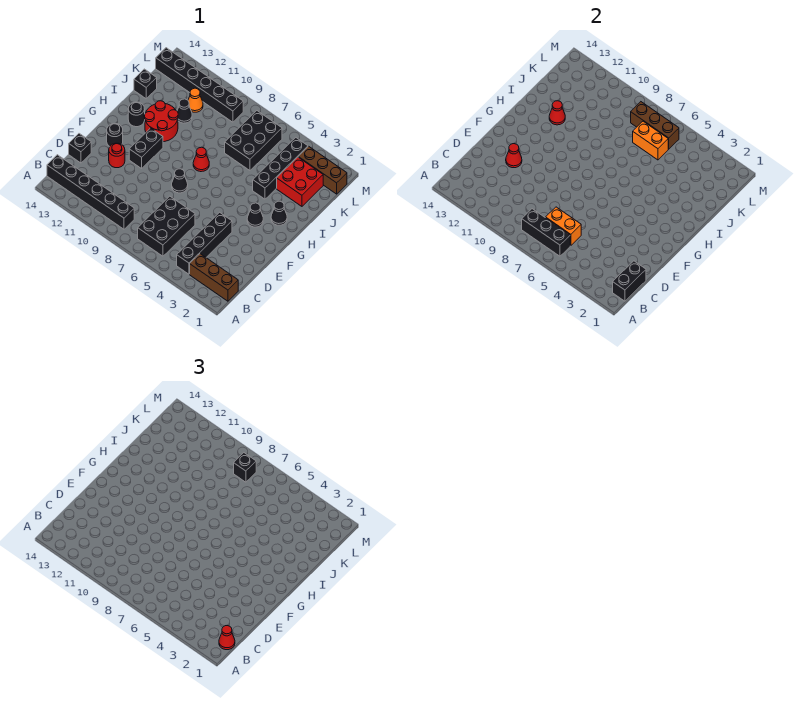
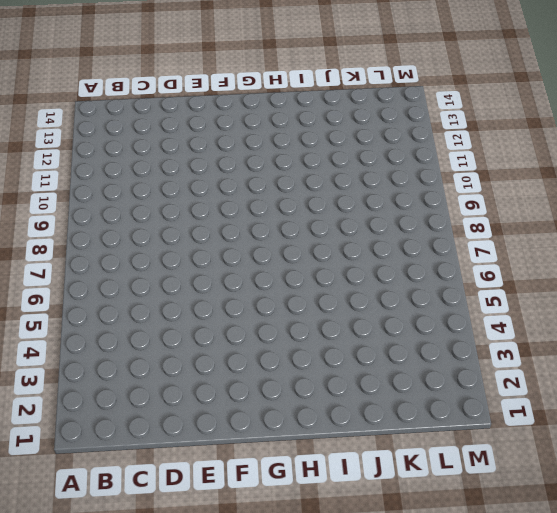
none -> brown 1x3 brick [190,254,238,301]
none -> black 1x4 brick [177,212,232,274]
none -> black 2x3 brick [138,196,195,256]
none -> black 1x6 brick [47,155,134,229]

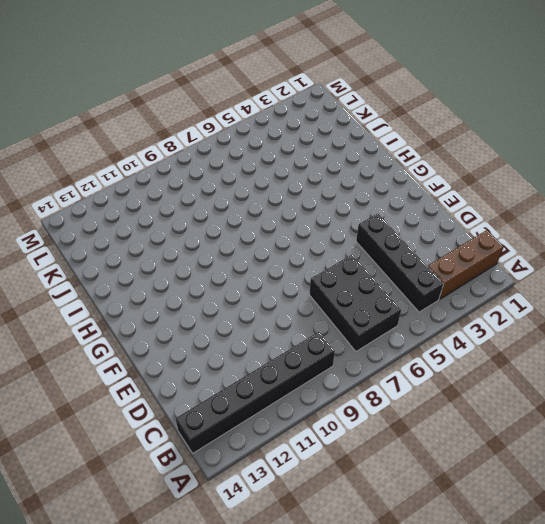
none -> black 1x1 brick [69,134,91,163]
none -> red 1x1 round brick [109,143,125,168]
none -> black 1x1 cone [172,169,188,193]
none -> black 1x2 brick [129,128,163,168]

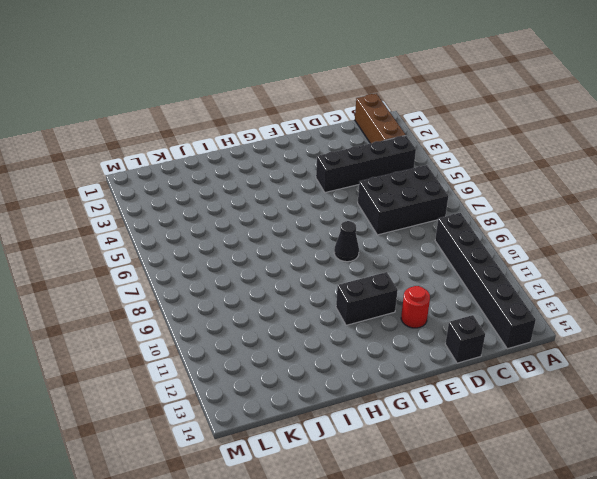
none -> black 1x1 round brick [107,124,123,146]
none -> black 1x1 cone [247,203,263,227]
none -> black 1x1 cone [271,201,287,225]
none -> red 1x1 cone [193,147,209,172]

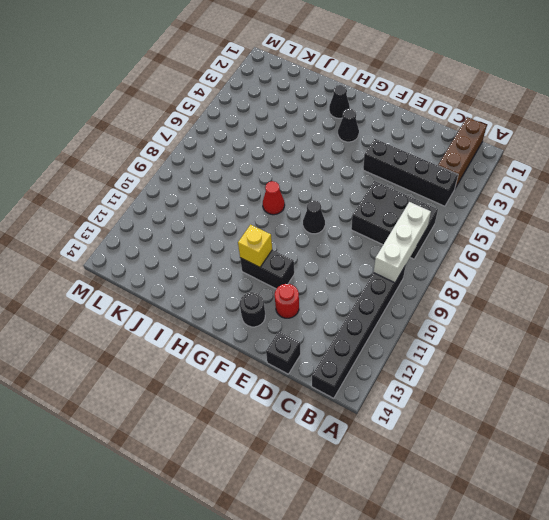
white 1x3 brick [374,202,431,283] -> black 1x3 brick [522,209,570,256]
yellow 1x1 brick [238,225,272,267] -> none
none -> red 2x2 round brick [144,101,178,142]
none -> black 1x1 round brick [128,102,145,127]
none -> black 1x4 brick [253,138,308,199]
none -> red 2x2 brick [277,157,323,206]

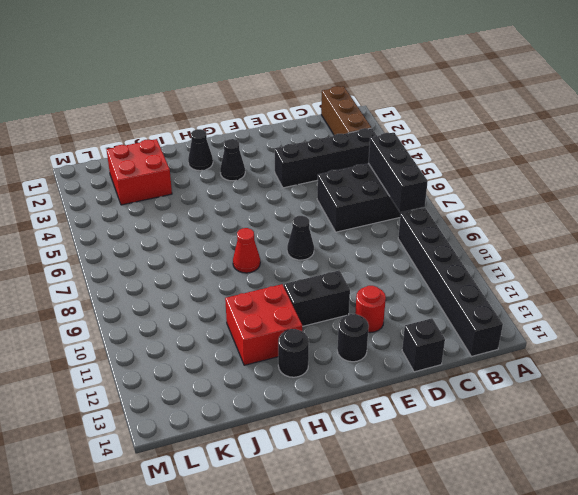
red 2x2 brick [225,284,302,365] -> red 2x2 round brick [144,101,178,142]
none -> black 1x4 brick [253,138,308,199]
none -> black 2x3 brick [225,111,282,170]
none -> black 1x1 cone [177,99,192,123]
none -> black 1x1 brick [134,69,157,99]

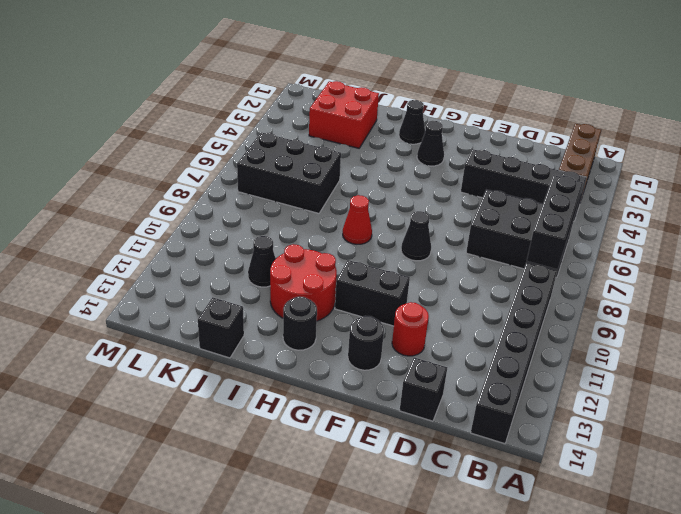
none -> black 1x4 brick [253,138,308,199]
none -> orange 1x1 cone [188,88,203,112]
none -> brown 1x3 brick [299,146,347,194]
none -> black 1x6 brick [156,48,243,122]

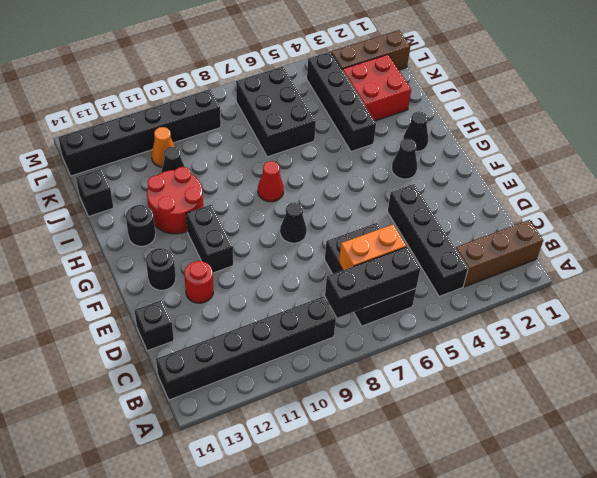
none -> black 1x2 brick [613,261,646,301]
none -> red 1x1 cone [506,144,522,168]
none -> red 1x1 cone [549,101,565,125]
none -> orange 1x2 brick [633,121,668,160]

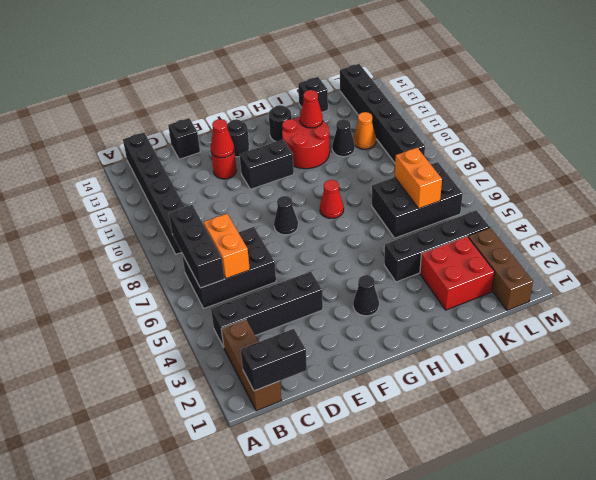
none -> black 1x1 cone [271,201,287,225]
none -> brown 1x3 brick [631,102,679,149]
none -> red 1x1 cone [219,626,235,650]
none -> black 1x1 brick [234,453,256,482]

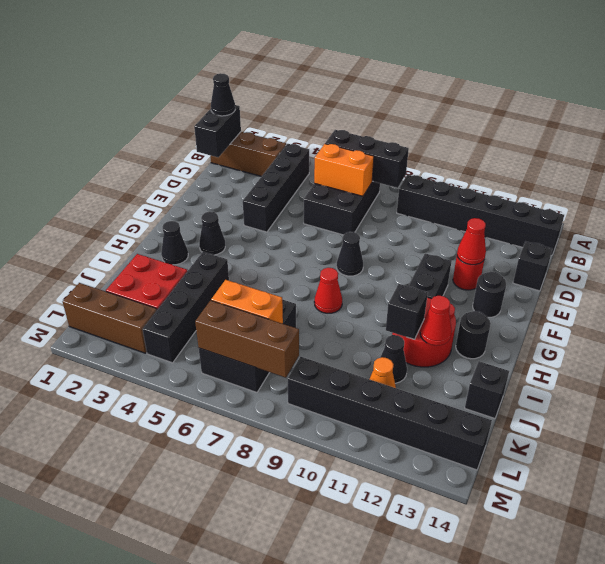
black 1x1 cone [211,73,235,116] -> red 1x1 cone [219,626,235,650]
black 1x1 brick [386,284,428,339] -> black 1x1 brick moved to [234,453,256,482]

